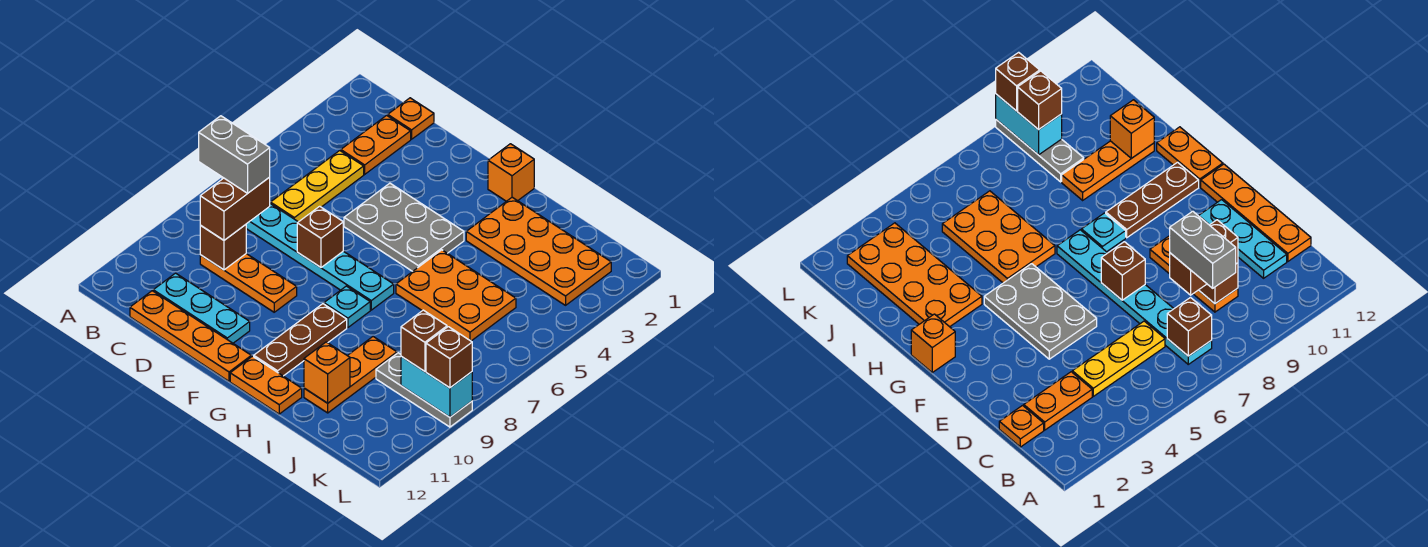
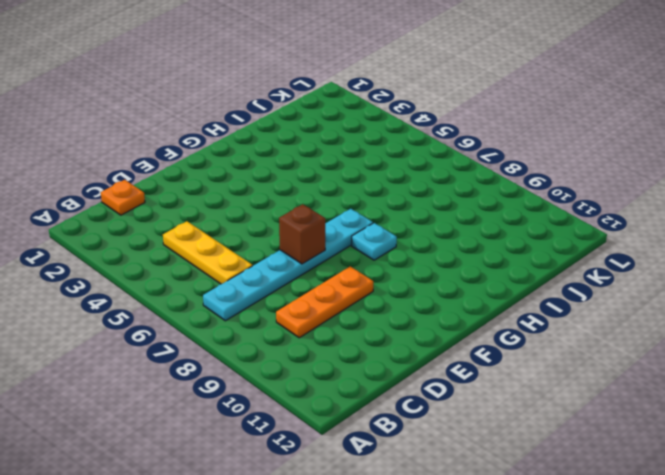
none -> orange 1x2 plate [341,115,411,174]
none -> cyan 1x3 plate [153,273,250,343]
none -> orange 1x4 plate [130,291,251,381]

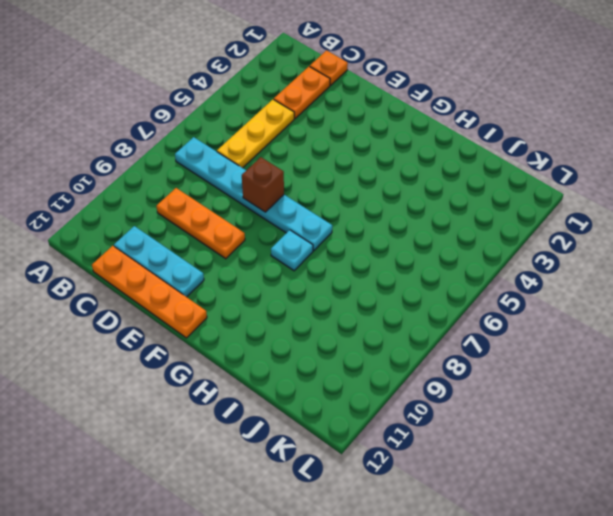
none -> grey 2x3 plate [344,183,464,271]
none -> orange 1x1 brick [488,144,534,201]
none -> brown 1x3 plate [254,304,347,376]

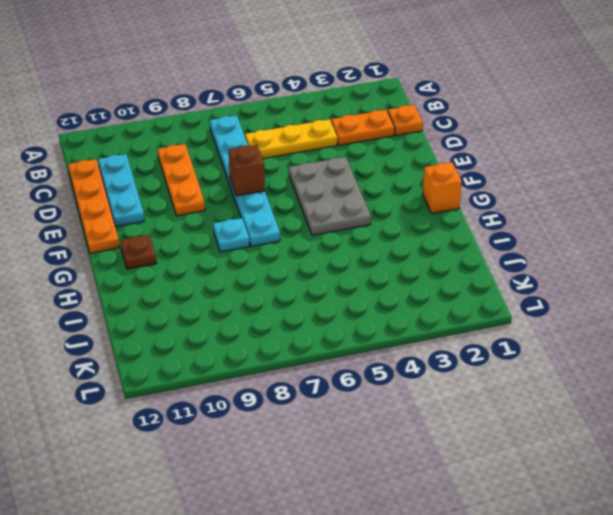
brown 1x1 plate [120,235,157,269] -> brown 1x3 plate [254,304,347,376]
none -> orange 1x2 plate [230,356,302,414]
none -> orange 2x4 plate [466,197,611,305]
none -> orange 2x3 plate [396,250,516,341]

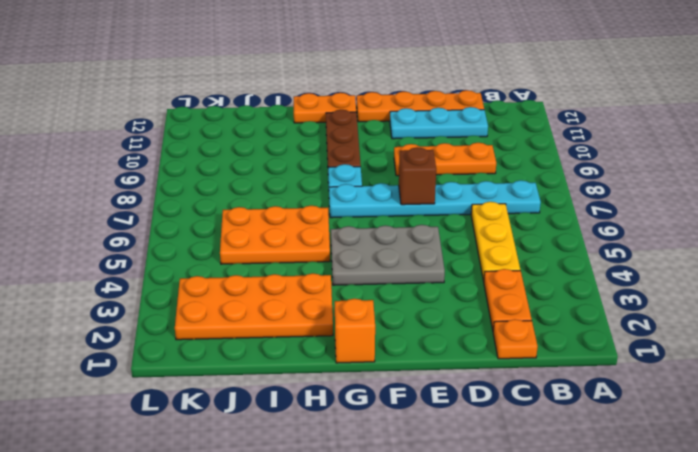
none -> orange 1x3 plate [304,337,397,413]
none -> grey 1x3 plate [376,353,472,427]
none -> brown 1x1 brick [1167,298,1212,356]

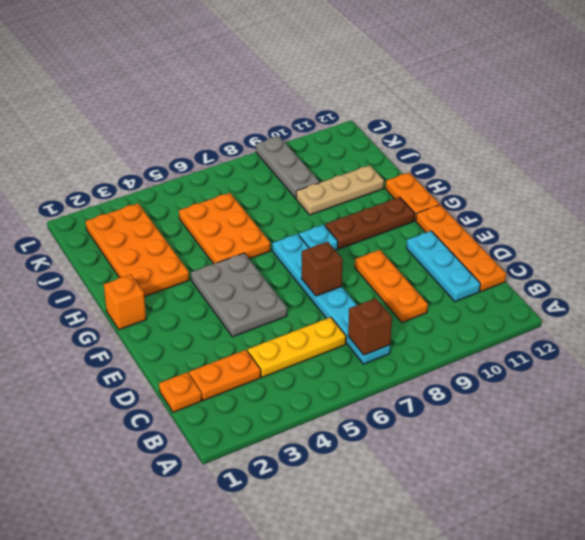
tan 1x3 plate [296,165,384,215] -> orange 1x3 plate [304,337,397,413]
none -> brown 1x1 brick [200,225,246,270]
none -> orange 1x1 brick [304,342,350,403]
none -> cyan 1x2 brick [401,356,472,417]

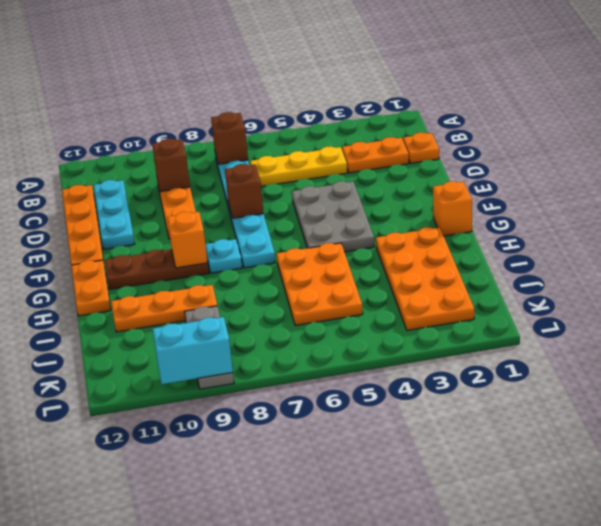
orange 1x1 brick [167,212,208,268] -> orange 1x1 brick moved to [304,342,350,403]
cyan 1x2 brick [153,317,233,384] -> cyan 1x2 brick turned to [401,356,472,417]
none -> brown 1x2 brick [200,177,270,240]
none -> brown 1x1 brick [401,310,447,371]
none -> brown 1x1 brick [426,327,472,388]

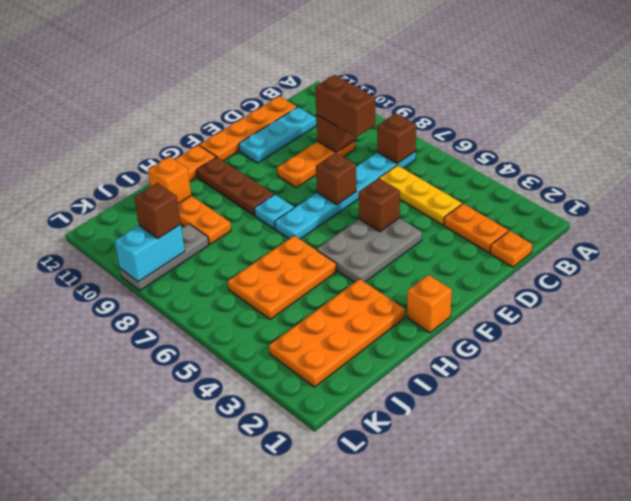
brown 1x1 brick [359,178,400,232] -> brown 1x1 brick moved to [426,327,472,388]
none -> grey 1x2 brick [199,116,270,193]

